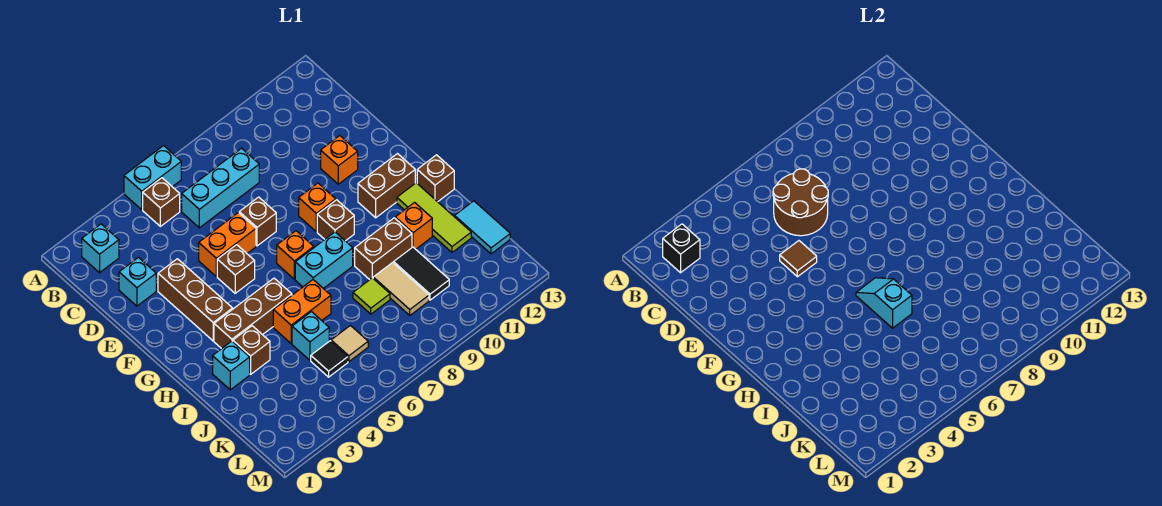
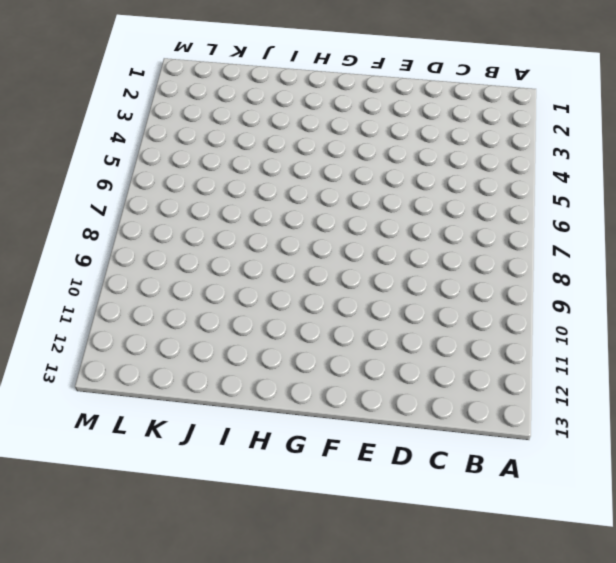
none -> cyan 1x2 brick [124,146,181,210]
none -> cyan 1x1 brick [82,224,119,273]
none -> brown 1x1 brick [143,178,180,226]
none -> cyan 1x3 brick [182,148,259,228]

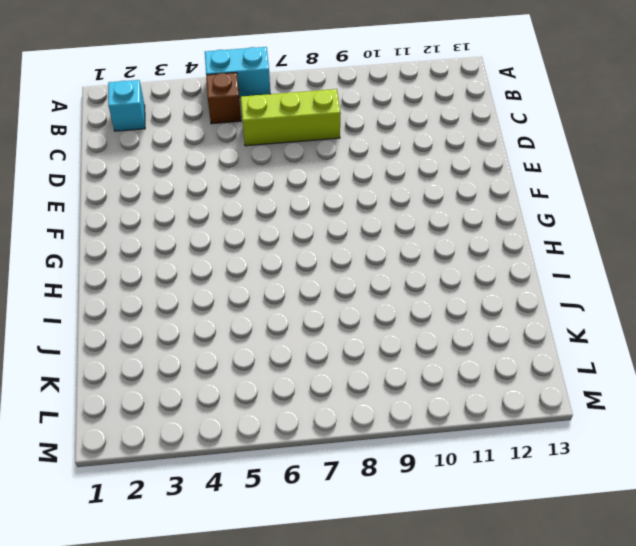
lime 1x3 brick [241,89,341,146] -> cyan 1x3 brick [182,148,259,228]
none -> cyan 1x1 brick [119,257,156,306]
none -> brown 1x3 brick [158,259,233,341]
none -> orange 1x2 brick [199,213,256,277]
none -> brown 1x1 brick [239,197,276,246]

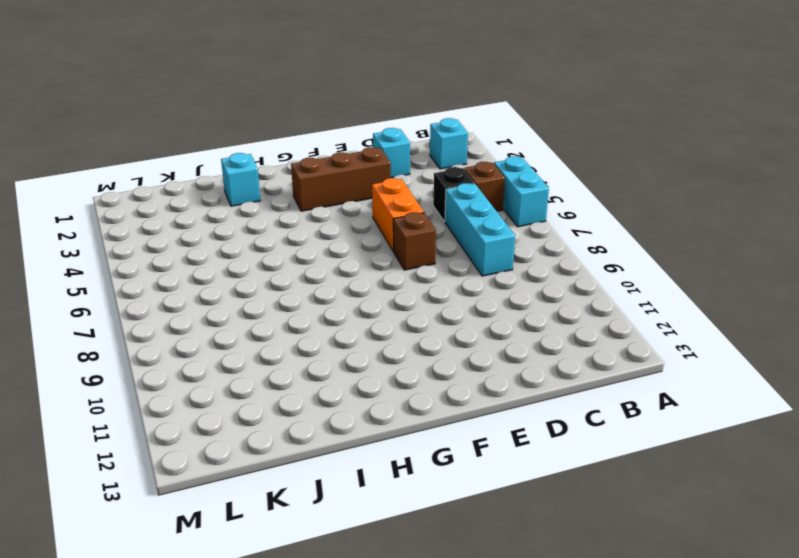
black 1x1 brick [433,167,475,222] -> black 1x1 brick moved to [663,224,700,273]
none -> orange 1x1 brick [321,136,358,184]
none -> brown 1x1 brick [217,245,255,293]
none -> orange 1x1 brick [299,183,336,232]
none -> orange 1x1 brick [277,231,314,279]

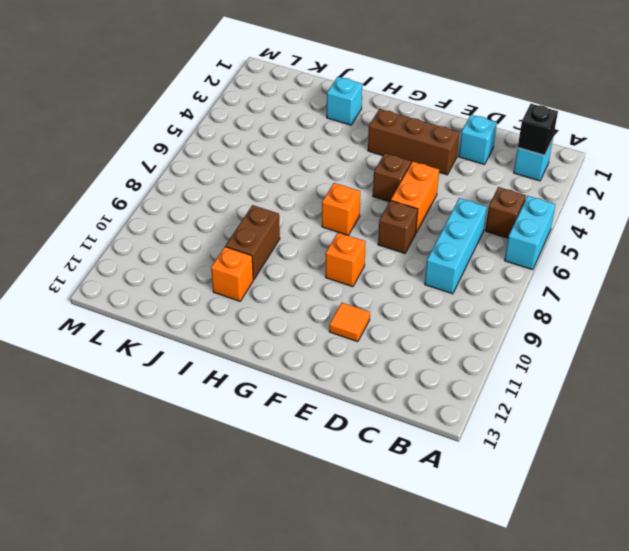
orange 1x1 tile [329,303,370,342] -> orange 1x1 brick [321,136,358,184]
none -> brown 1x1 brick [317,200,354,241]
none -> brown 1x2 brick [358,154,415,218]
none -> brown 1x3 brick [214,278,292,349]
none -> cyan 1x2 brick [295,232,353,288]

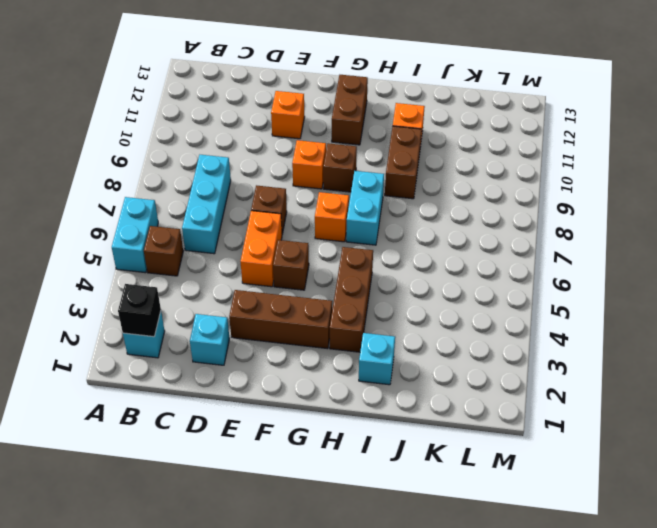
none -> lime 1x3 tile [397,183,471,252]
none -> brown 1x1 brick [417,155,454,202]
none -> brown 1x1 brick [233,326,270,374]
none -> orange 1x2 brick [273,280,331,343]

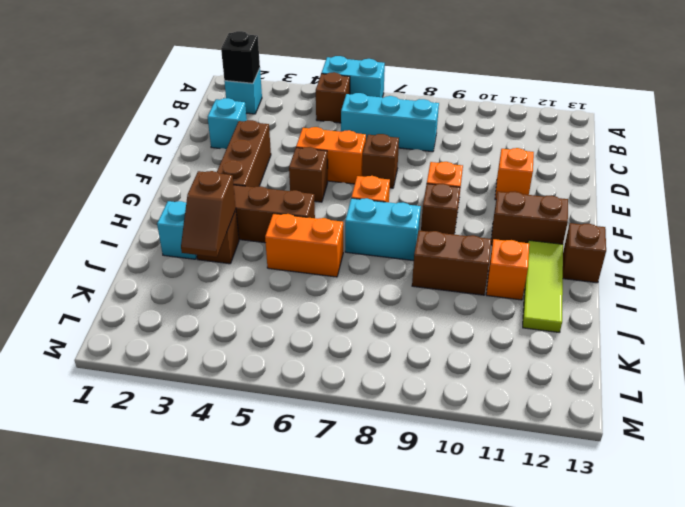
brown 1x2 slope [181,171,236,257] -> none
none -> cyan 1x1 brick [292,312,329,360]
none -> lime 1x1 tile [353,278,390,314]
none -> tan 1x2 tile [373,262,429,315]
none -> black 1x2 tile [394,247,449,300]

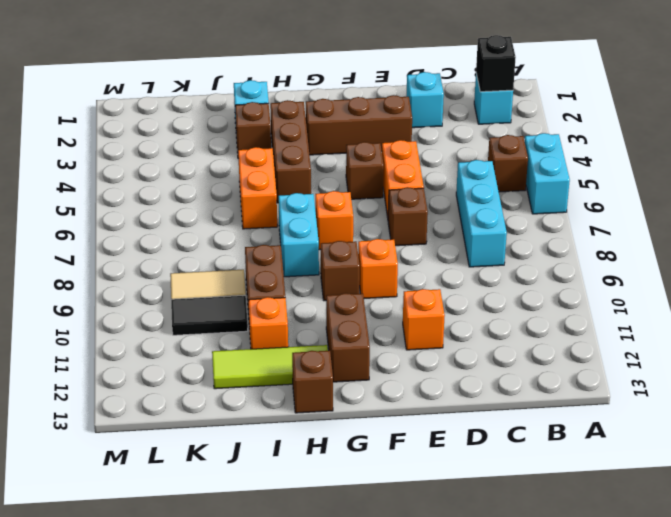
none -> cyan 1x1 brick [292,312,329,360]
none -> lime 1x1 tile [353,278,390,314]
none -> cyan 1x2 tile [455,201,510,254]
none -> black 1x1 tile [311,341,348,377]

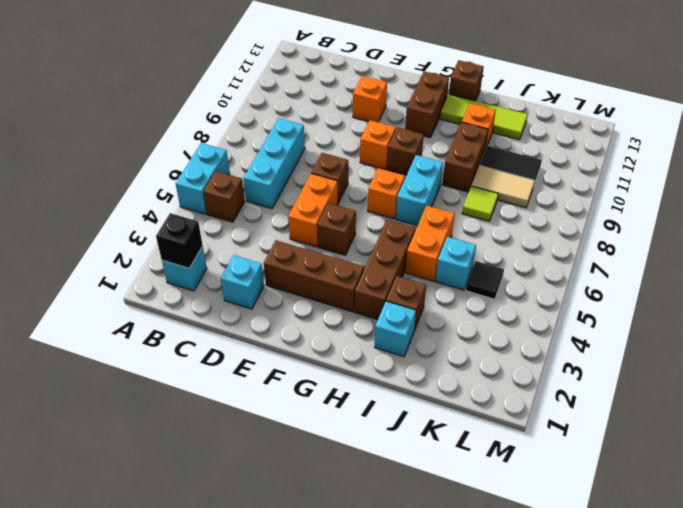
none -> cyan 1x2 tile [455,201,510,254]
none -> tan 1x1 tile [331,326,368,362]
none -> brown 2x2 round brick [773,169,828,236]
none -> brown 1x1 tile [780,241,817,277]

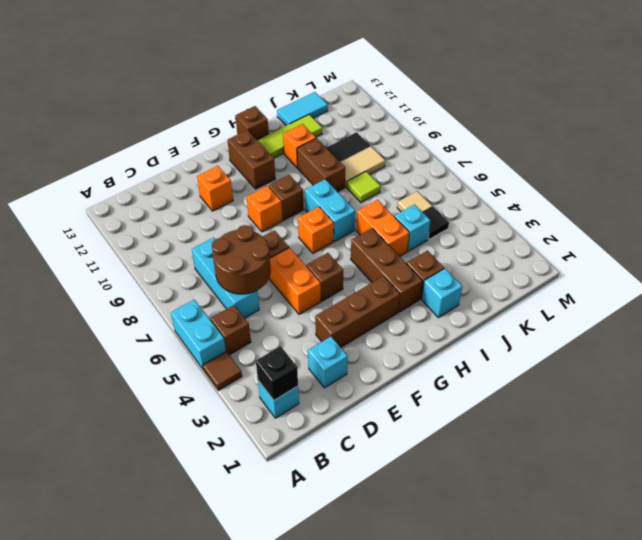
brown 1x1 tile [203,352,242,390] -> brown 1x1 tile moved to [780,241,817,277]
none -> cyan 1x2 slope [856,278,912,328]

